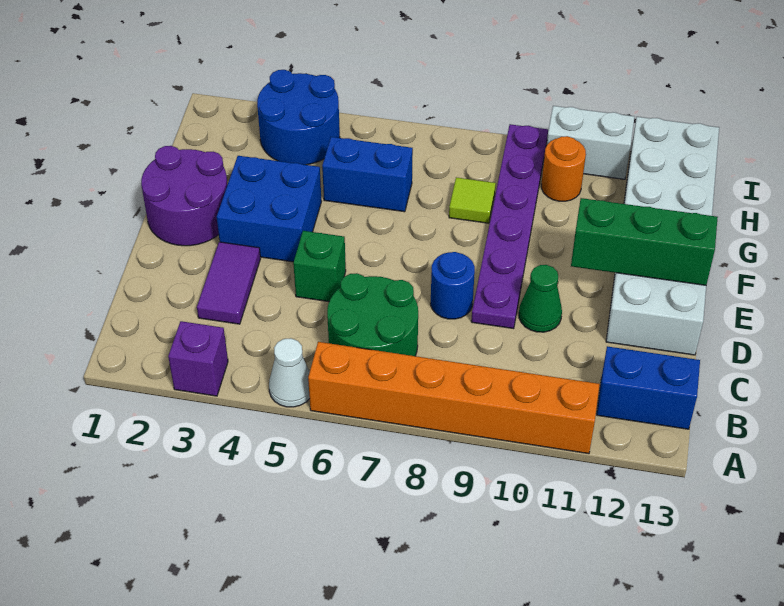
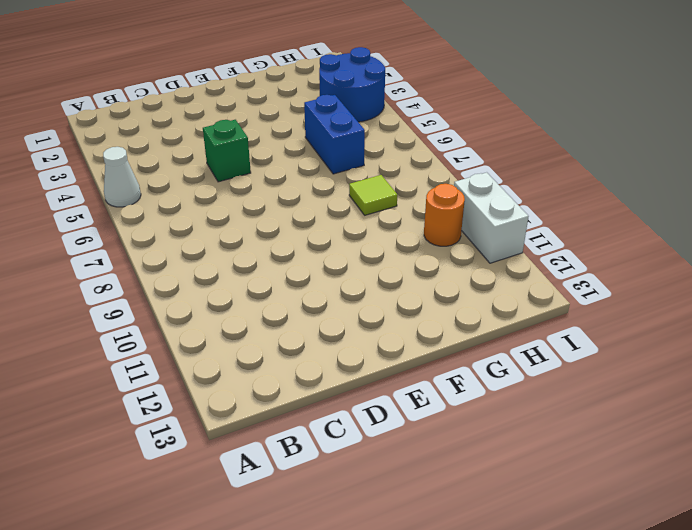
none -> purple 1x1 brick [168,321,228,396]
none -> orange 1x6 brick [308,342,600,454]
none -> green 2x2 round brick [327,273,418,356]

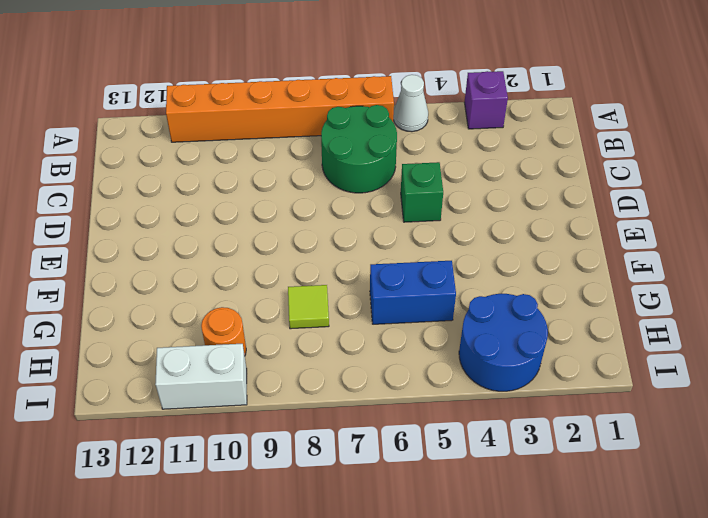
none -> blue 1x2 brick [597,346,700,429]
none -> purple 1x2 tile [197,242,261,324]
none -> blue 1x1 round brick [431,252,475,319]

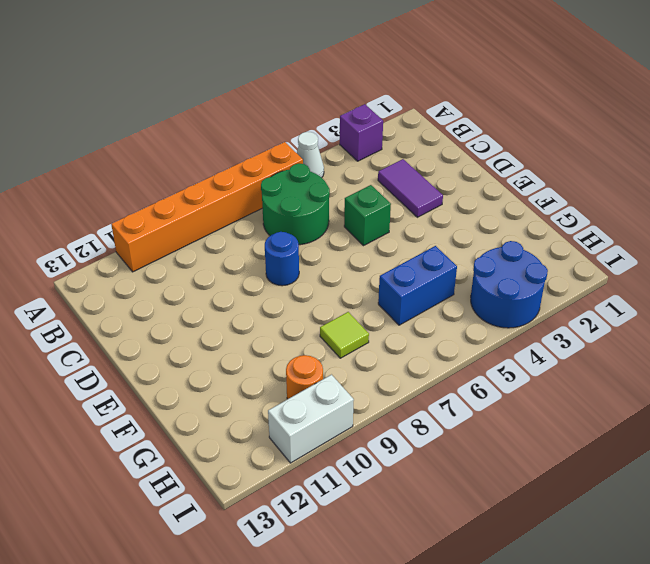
none -> blue 1x2 brick [597,346,700,429]
none -> purple 1x6 plate [471,124,548,329]
none -> green 1x1 cone [519,265,562,332]

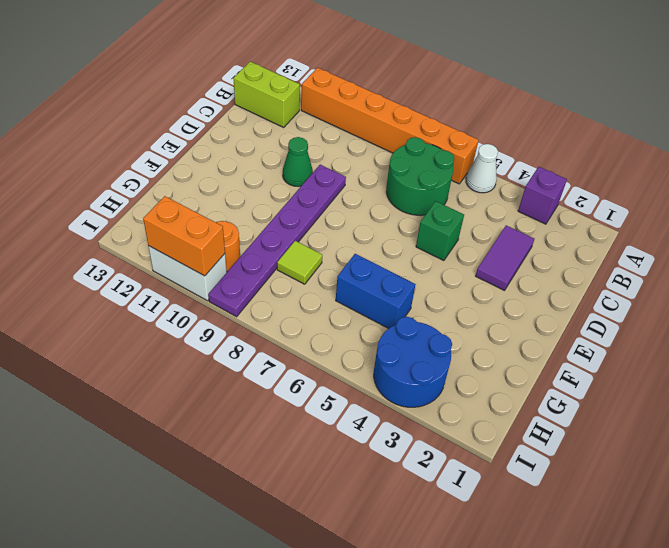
lime 1x2 brick [234,62,300,127] -> blue 1x2 brick [597,346,700,429]
orange 1x2 brick [143,196,225,276] -> none
none -> blue 1x1 round brick [431,252,475,319]
none -> white 2x6 brick [606,117,719,355]
none -> purple 2x2 round brick [141,146,228,246]

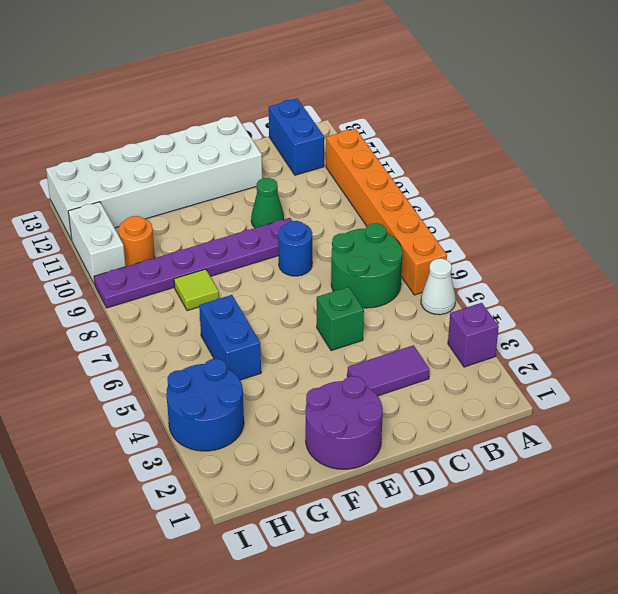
none -> blue 2x2 brick [217,156,322,262]
none -> green 1x3 brick [571,198,718,285]

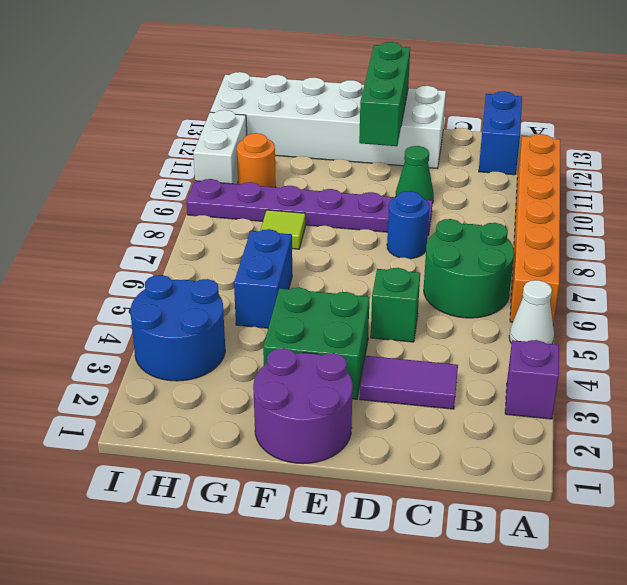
green 2x2 brick [263,288,370,399] -> blue 2x2 brick [217,156,322,262]

